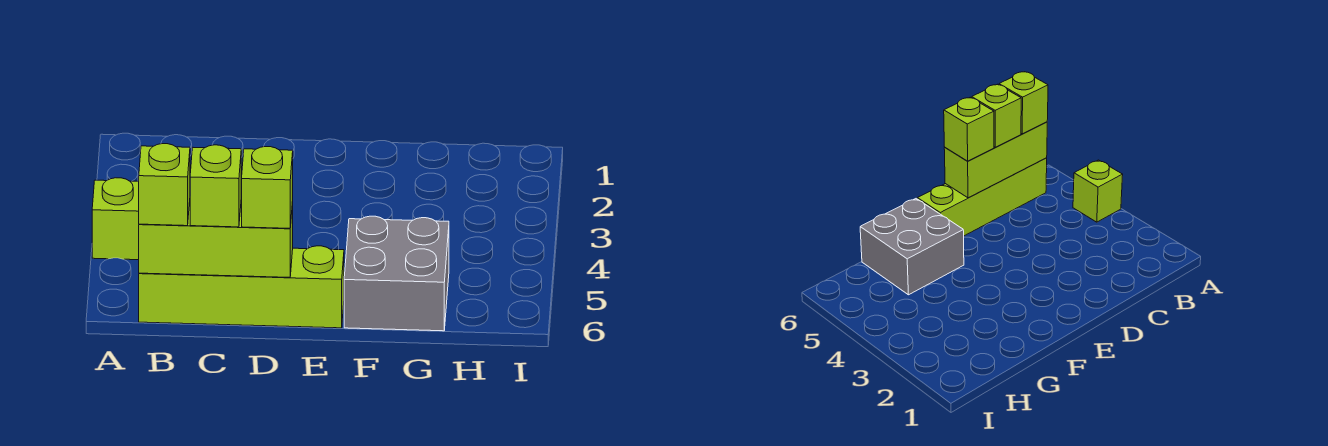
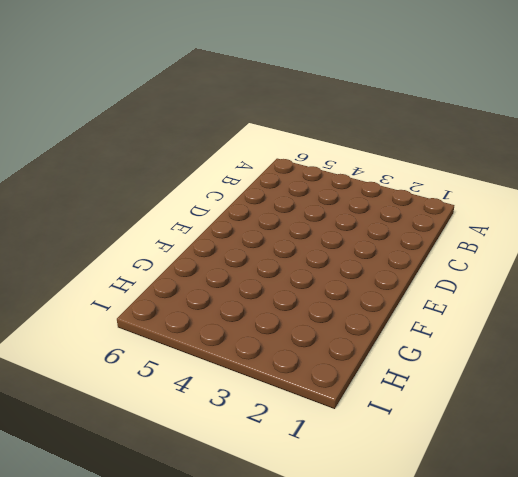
none -> lime 1x1 brick [92,178,139,260]
none -> lime 1x4 brick [139,246,344,328]

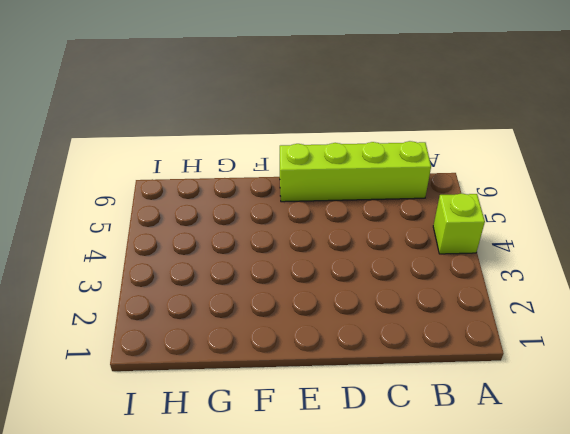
none -> grey 2x2 brick [344,216,449,331]
none -> lime 1x3 brick [139,198,293,277]

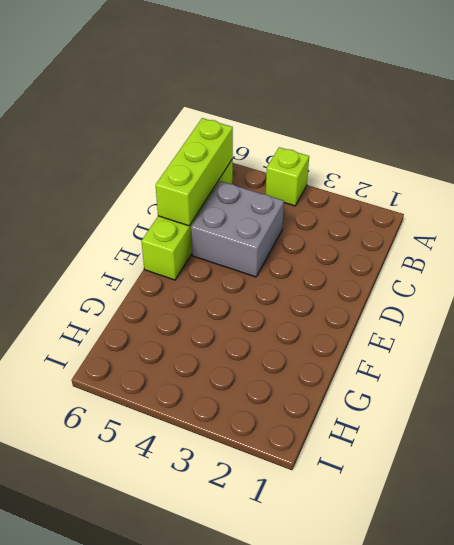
grey 2x2 brick [191,181,284,277] -> grey 2x2 brick moved to [344,216,449,331]
none -> lime 1x1 brick [139,144,190,226]
none -> lime 1x1 brick [190,145,241,227]

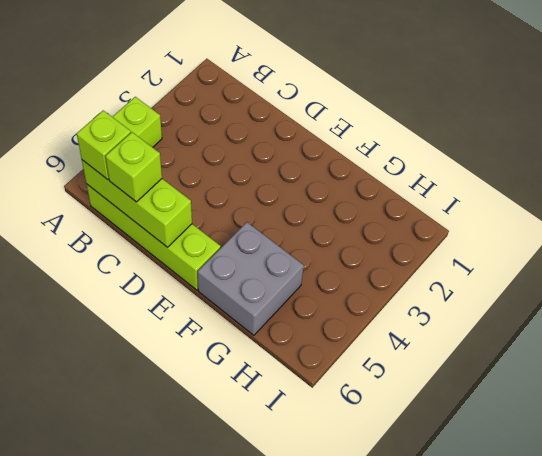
none -> lime 1x1 brick [242,147,293,228]

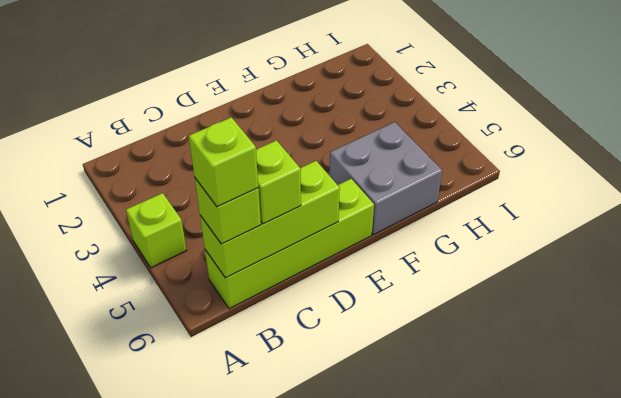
lime 1x1 brick [189,117,258,207] -> lime 1x1 brick moved to [242,147,293,228]

